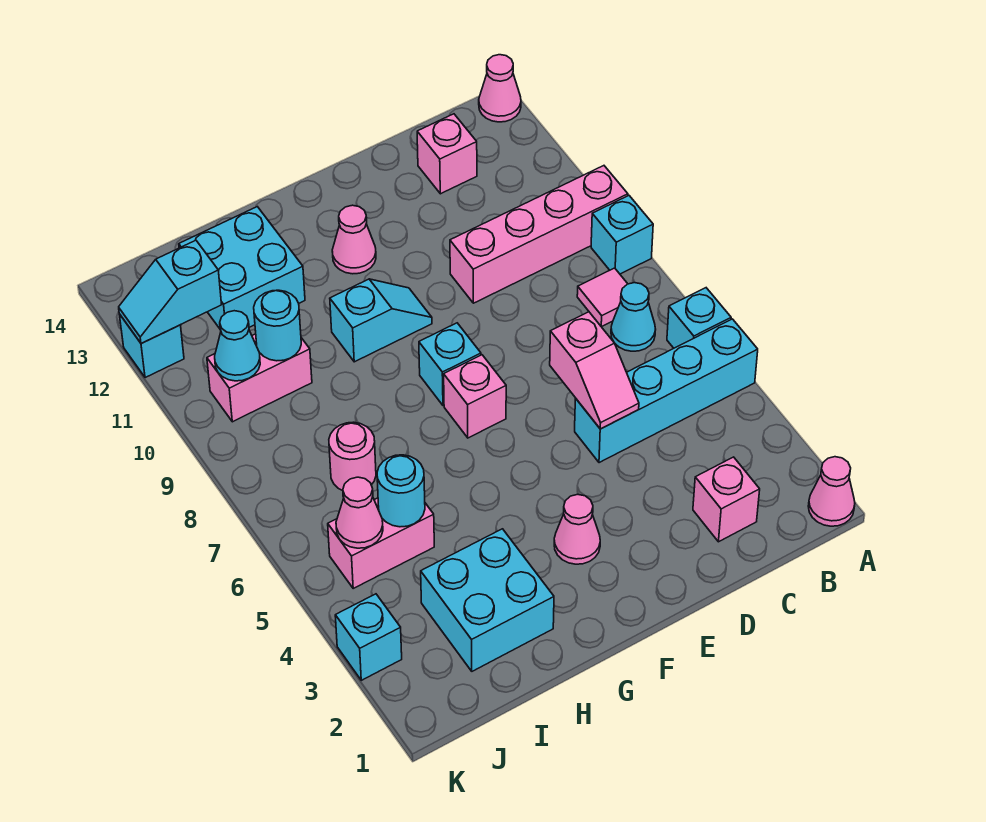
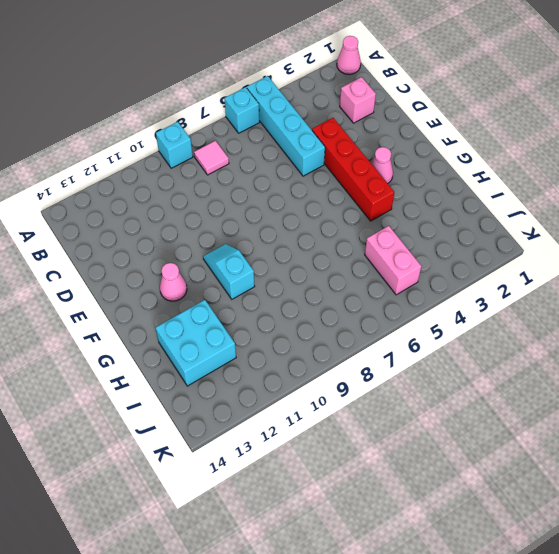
red 1x4 brick [312,118,394,221] -> none
none -> pink 1x4 brick [450,166,628,303]
none -> pink 1x1 cone [479,55,521,122]
none -> cyan 1x1 cone [611,283,656,351]

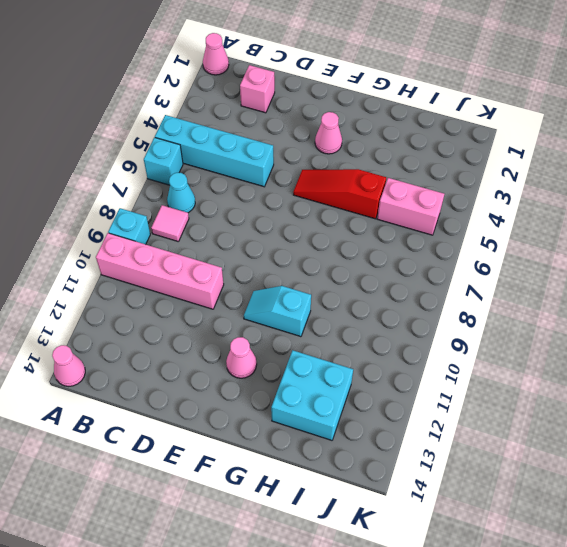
red 1x3 slope [293,169,386,219] -> none
none -> pink 1x1 brick [417,114,477,194]
none -> pink 1x1 brick [444,355,506,438]
none -> cyan 1x1 brick [419,323,481,406]

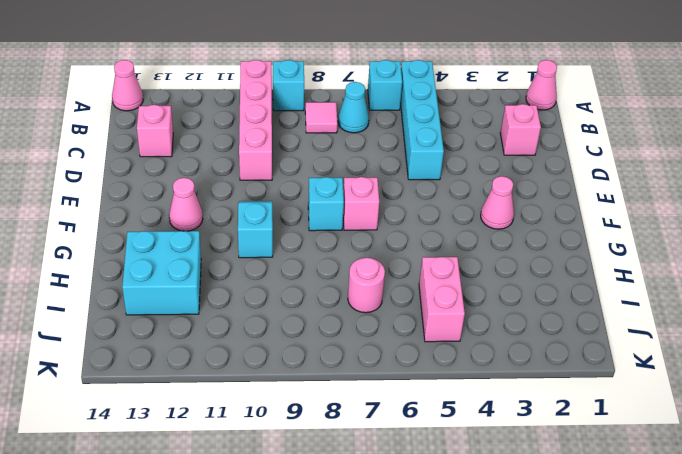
none -> cyan 2x2 brick [421,529,554,671]
none -> pink 1x2 brick [207,334,312,422]
none -> cyan 1x1 brick [335,594,402,680]

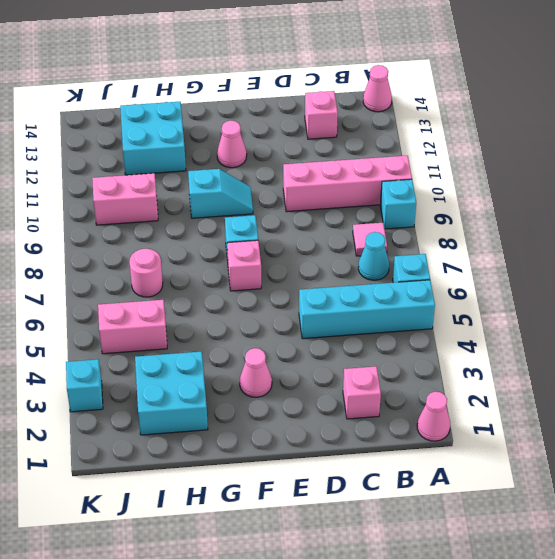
none -> cyan 1x1 brick [119,314,184,378]
none -> pink 1x2 slope [550,312,639,429]
none -> cyan 1x1 round brick [377,455,425,527]

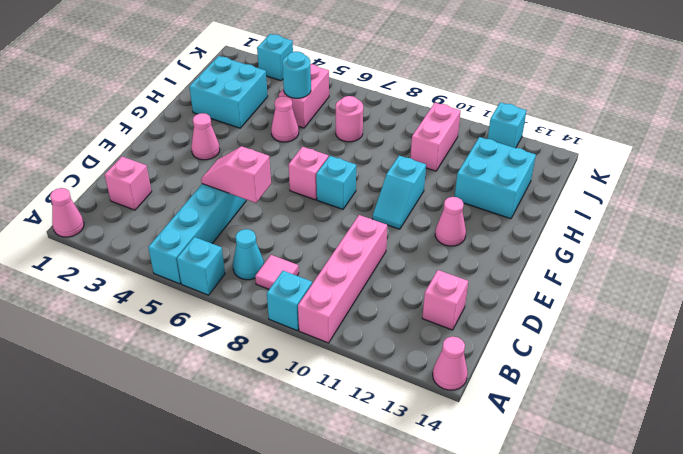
pink 1x1 cone [271,96,299,142] -> pink 1x1 cone moved to [336,477,383,548]
none -> cyan 1x1 round brick [254,290,301,361]
none -> cyan 1x1 cone [215,311,260,381]
none -> cyan 1x2 slope [119,240,222,344]

